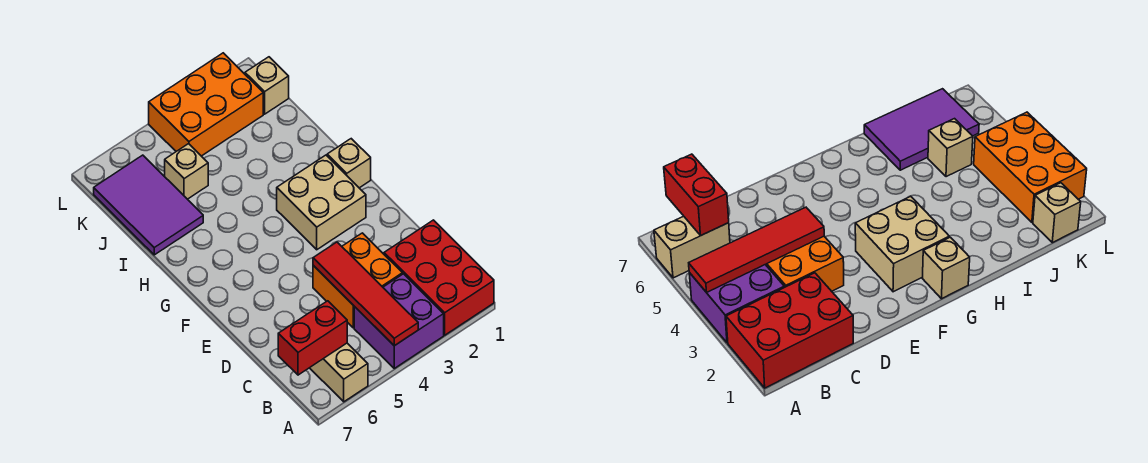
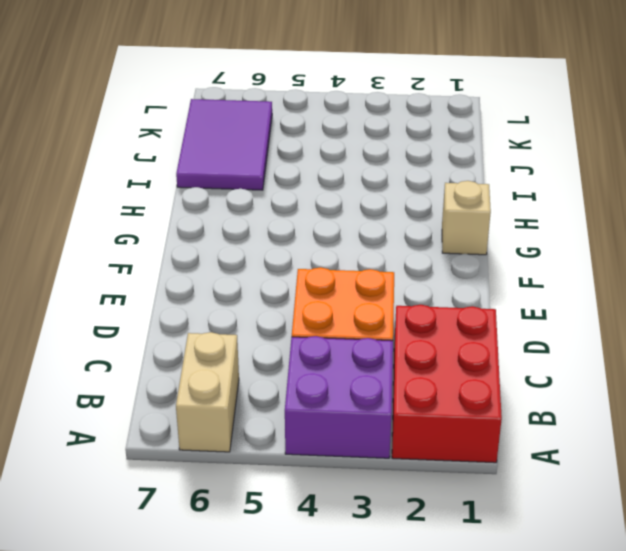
none -> tan 2x2 brick [277,155,366,250]
none -> tan 1x1 brick [165,144,208,199]
none -> tan 1x1 brick [245,57,289,114]

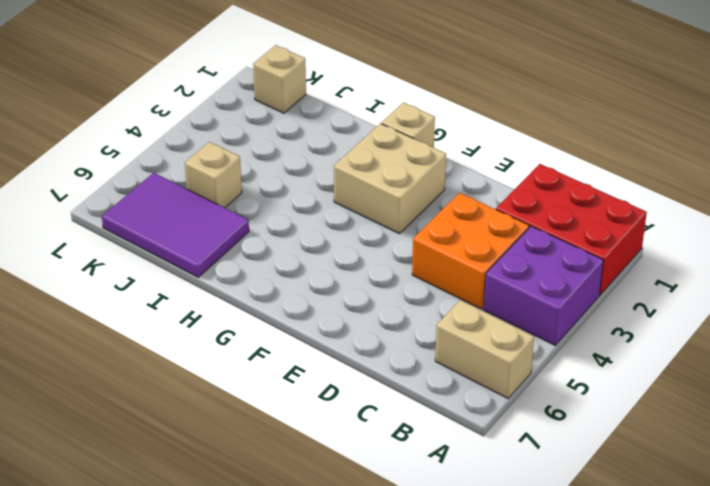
none -> orange 2x3 brick [149,53,263,156]
none -> red 1x4 tile [313,242,418,346]
none -> red 1x2 brick [278,301,347,375]

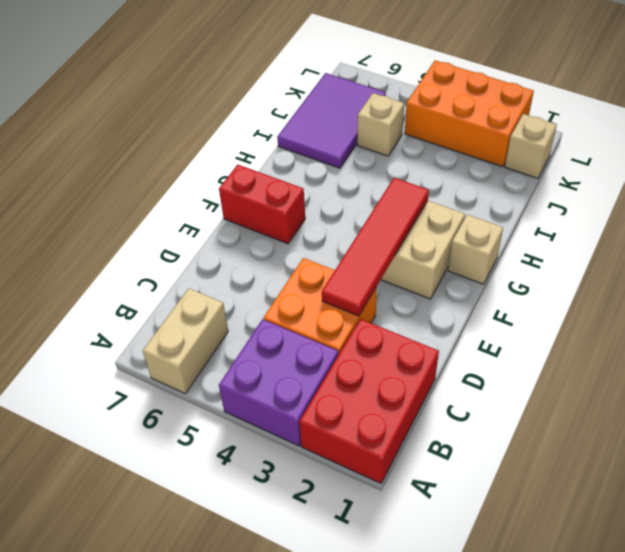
red 1x4 tile [322,178,429,316] -> red 1x4 tile moved to [313,242,418,346]
red 1x2 brick [219,165,305,244] -> red 1x2 brick moved to [278,301,347,375]

